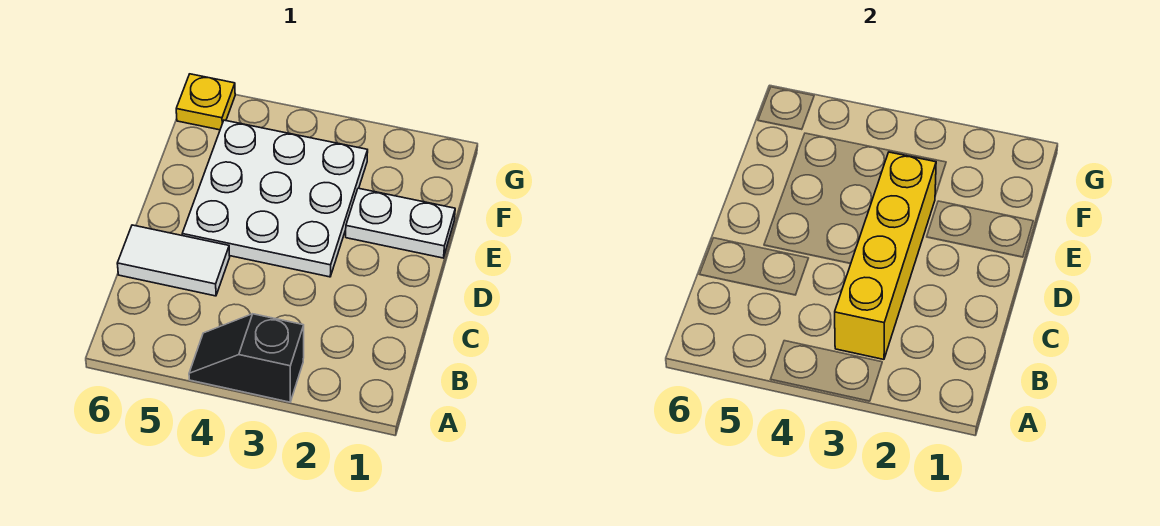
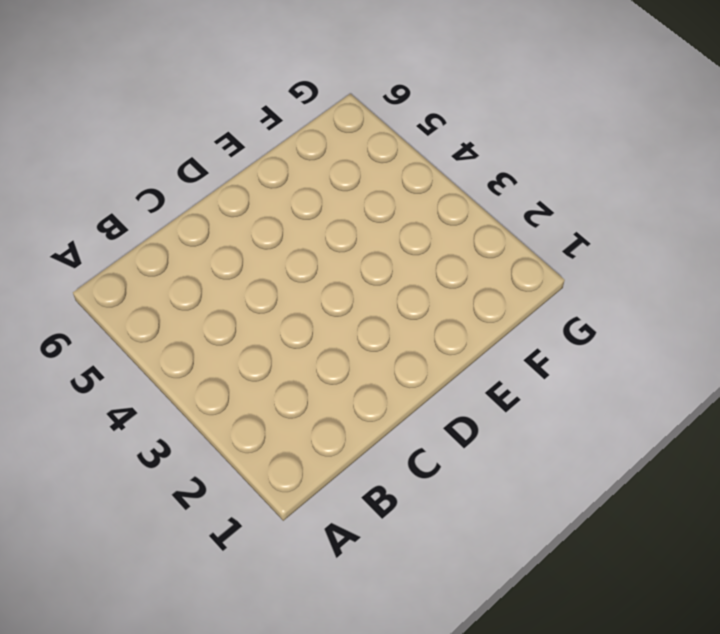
none -> black 1x2 slope [189,314,304,402]
none -> white 1x2 tile [117,225,230,296]

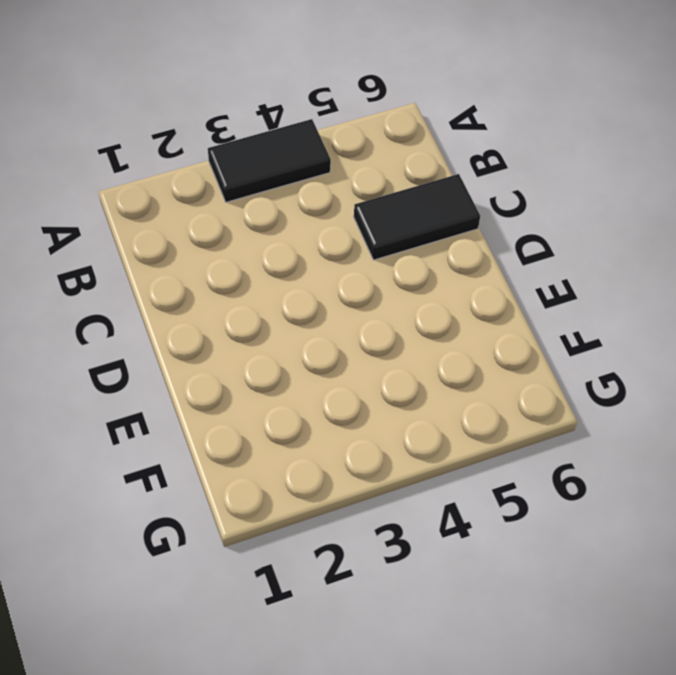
black 1x2 tile [208,119,331,202] -> black 1x2 slope [189,314,304,402]
black 1x2 tile [354,174,480,260] -> white 1x2 tile [117,225,230,296]
none -> white 3x3 plate [182,120,368,277]
none -> white 1x2 plate [346,188,455,258]

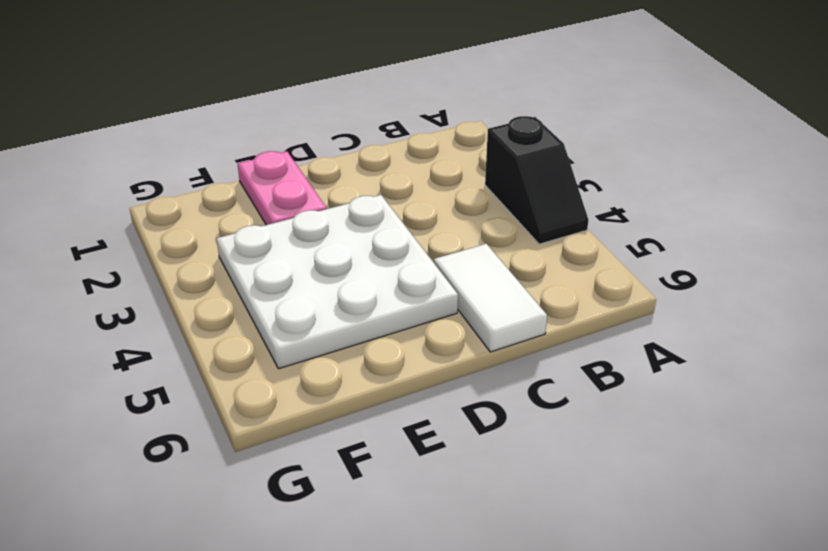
pink 1x2 plate [238,151,326,225] -> white 1x2 plate [346,188,455,258]
none -> yellow 1x1 plate [176,74,235,130]
none -> yellow 1x4 brick [835,152,936,359]

